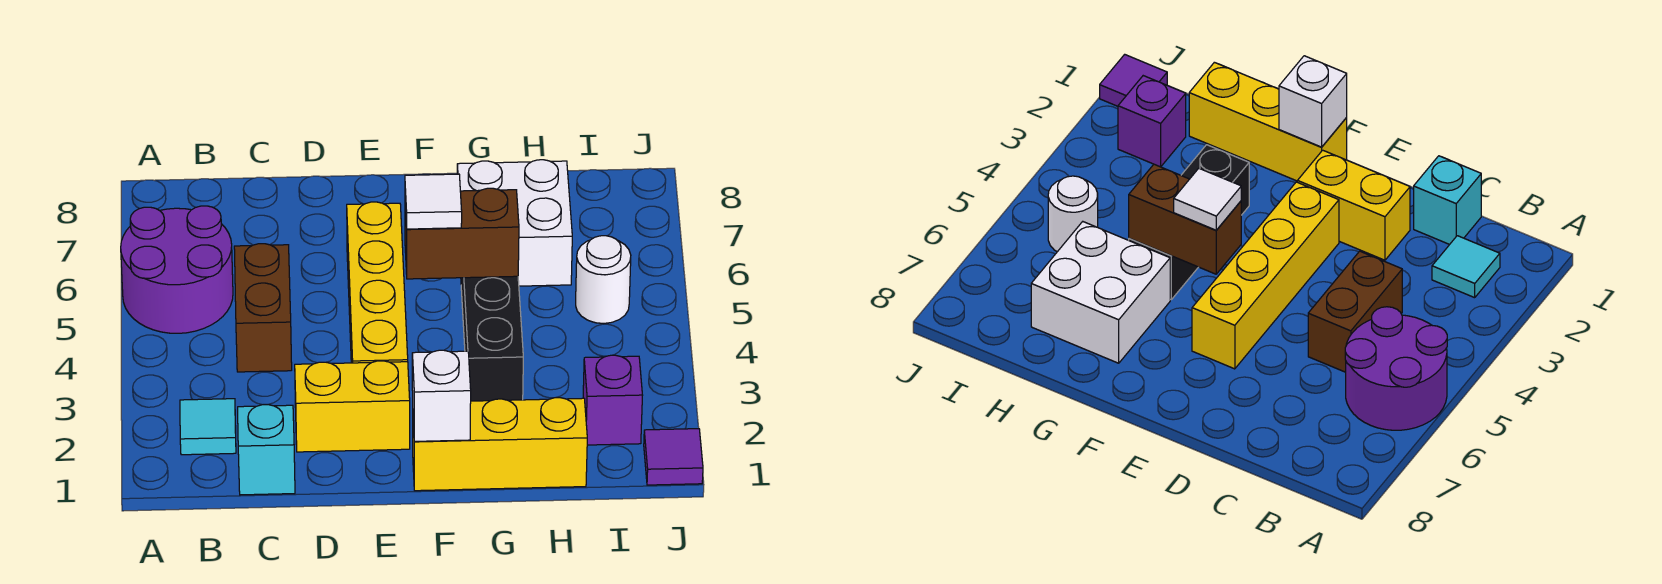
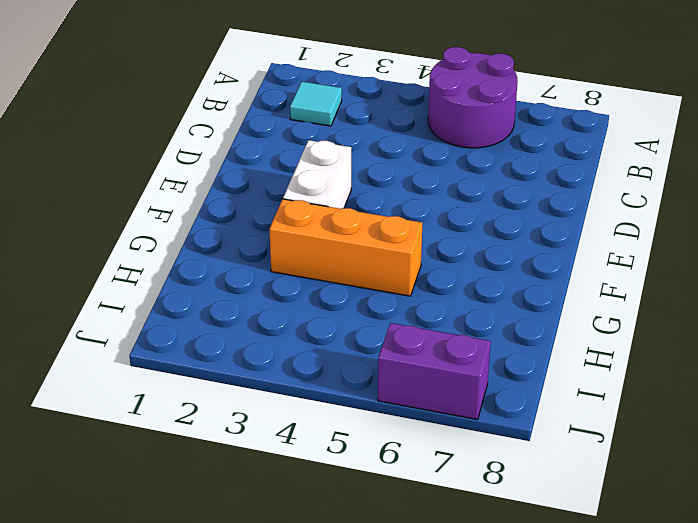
white 1x2 brick [283,140,351,209] -> yellow 1x4 brick [347,202,408,363]
orange 1x3 brick [269,199,422,296] -> black 1x3 brick [461,276,523,401]
purple 1x2 brick [378,323,491,420] -> none
none -> cyan 1x1 brick [238,405,295,495]
none -> brown 1x2 brick [234,244,292,372]
none -> yellow 1x2 brick [295,361,410,452]

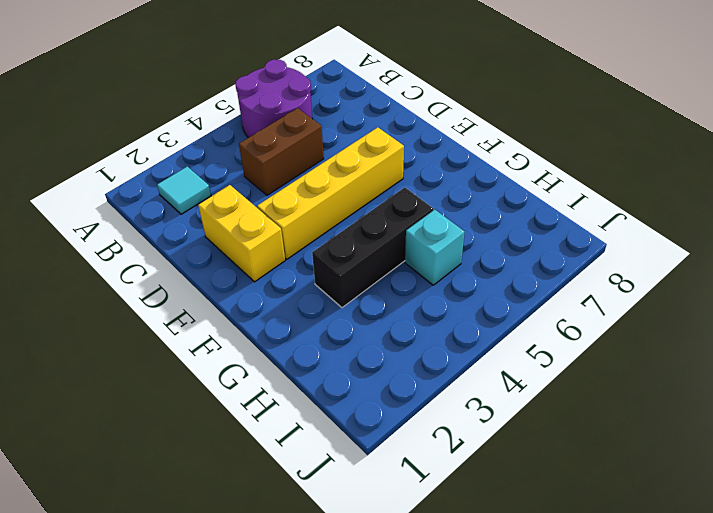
cyan 1x1 brick [405,210,464,285] -> cyan 1x1 brick moved to [238,405,295,495]
none -> yellow 1x3 brick [413,398,587,491]
none -> white 2x2 brick [457,160,572,286]
none -> purple 1x1 brick [583,355,643,445]

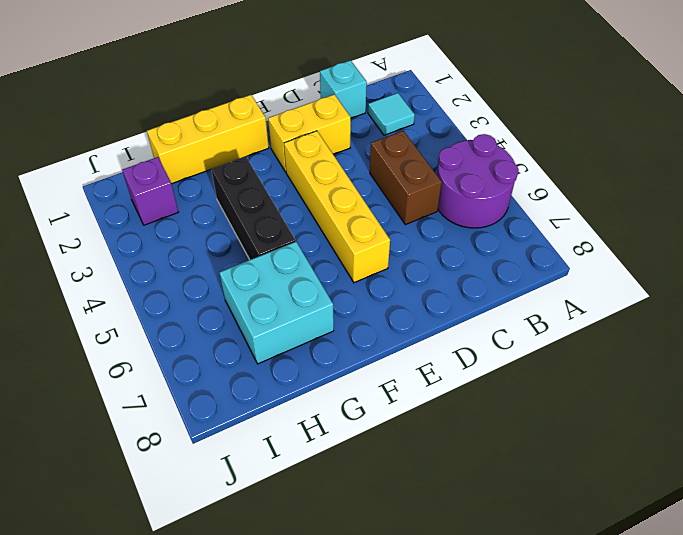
cyan 2x2 brick [219,242,334,364] -> white 2x2 brick [457,160,572,286]
none -> white 1x1 round brick [576,236,631,323]
none -> purple 1x1 tile [644,429,703,485]
none -> white 1x1 brick [412,350,471,441]

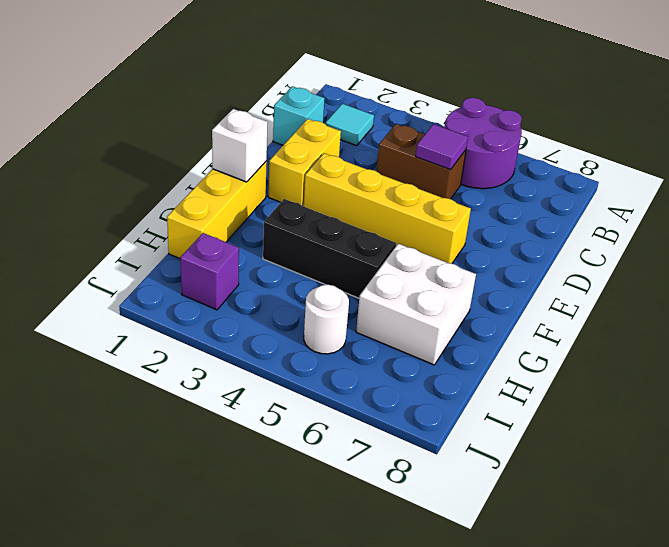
purple 1x1 tile [416,124,468,170] -> purple 1x1 tile moved to [644,429,703,485]
none -> brown 1x2 brick [405,188,519,279]
none -> white 1x1 tile [405,174,462,229]

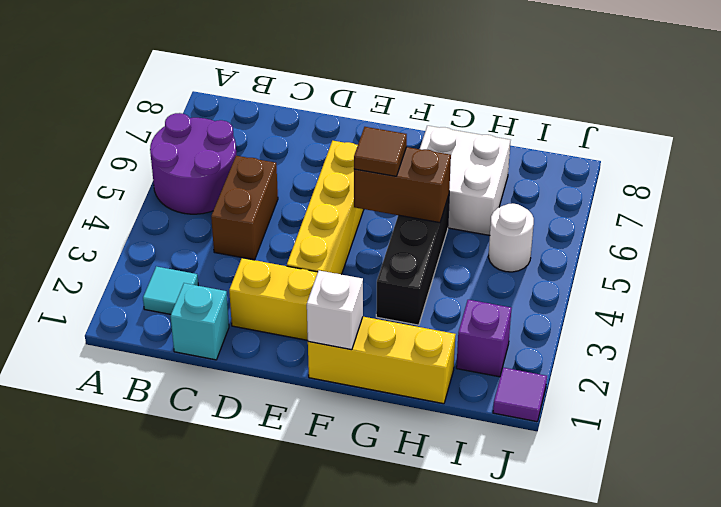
brown 1x1 tile [354,127,407,176] -> white 1x1 tile [405,174,462,229]

